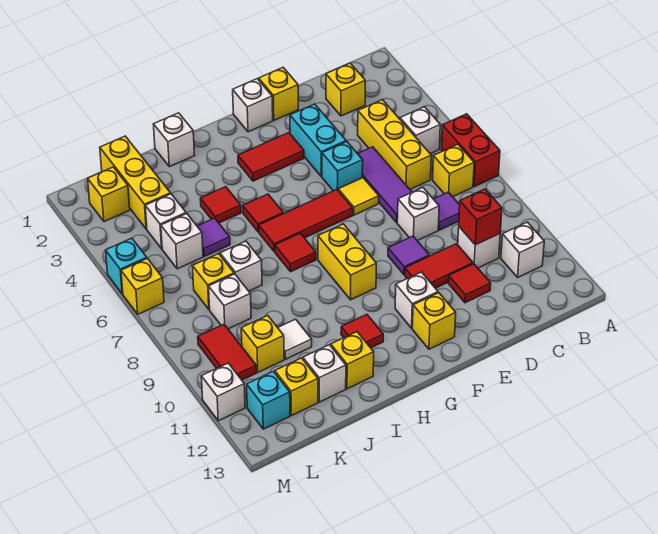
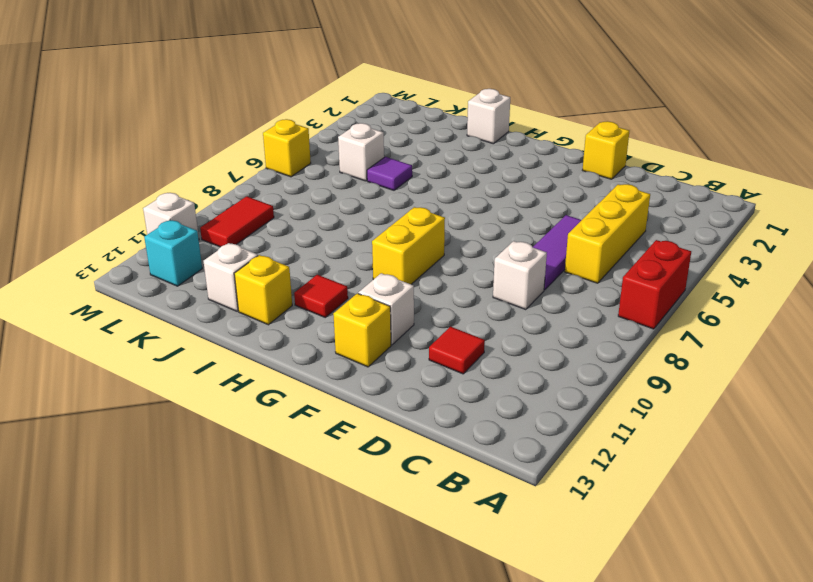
none -> white 1x1 brick [400,107,440,154]
none -> yellow 1x1 brick [433,144,474,197]
none -> white 1x1 brick [501,222,544,277]
none -> yellow 1x1 brick [326,63,365,116]

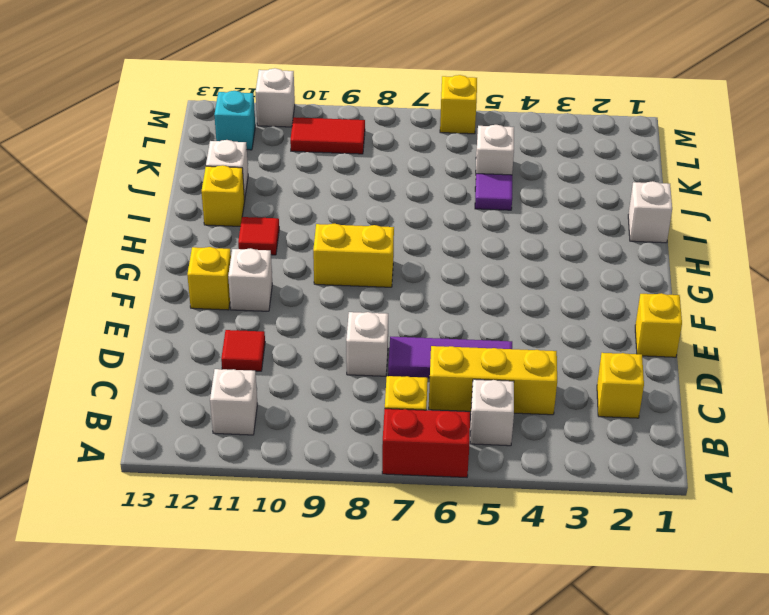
none -> purple 1x1 tile [434,192,460,230]
none -> white 1x1 brick [458,227,500,268]
none -> red 1x2 tile [405,244,473,288]
none -> cyan 1x2 brick [290,104,346,177]

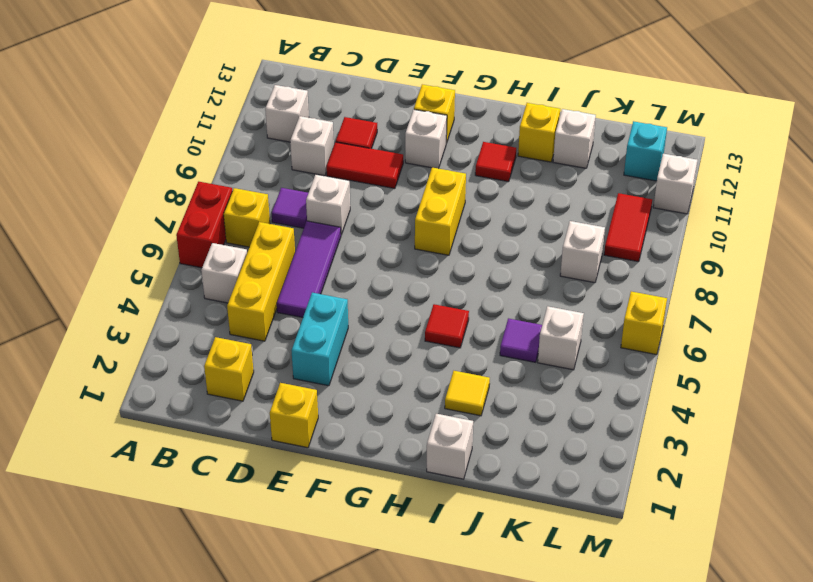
yellow 1x1 tile [445,371,490,416] -> yellow 1x1 tile moved to [338,178,379,215]
none -> cyan 1x1 brick [322,142,363,191]
none -> purple 1x1 tile [388,236,429,275]
none -> white 1x1 brick [233,79,273,132]
none -> red 1x2 tile [238,133,304,181]

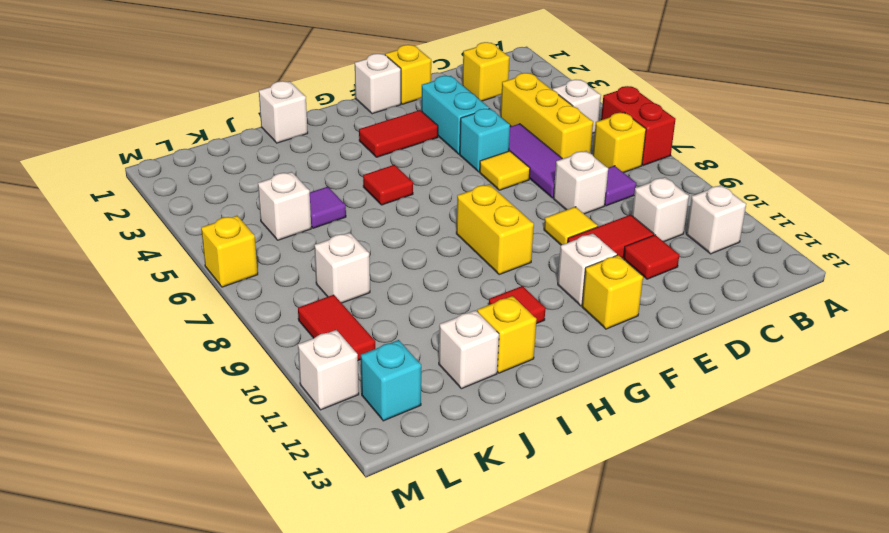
yellow 1x1 tile [544,207,598,245] -> purple 1x1 tile [388,236,429,275]
none -> red 1x3 tile [259,190,353,252]
none -> red 1x1 tile [275,233,316,272]
none -> red 1x1 tile [200,187,241,223]
none -> white 1x1 brick [220,241,262,291]

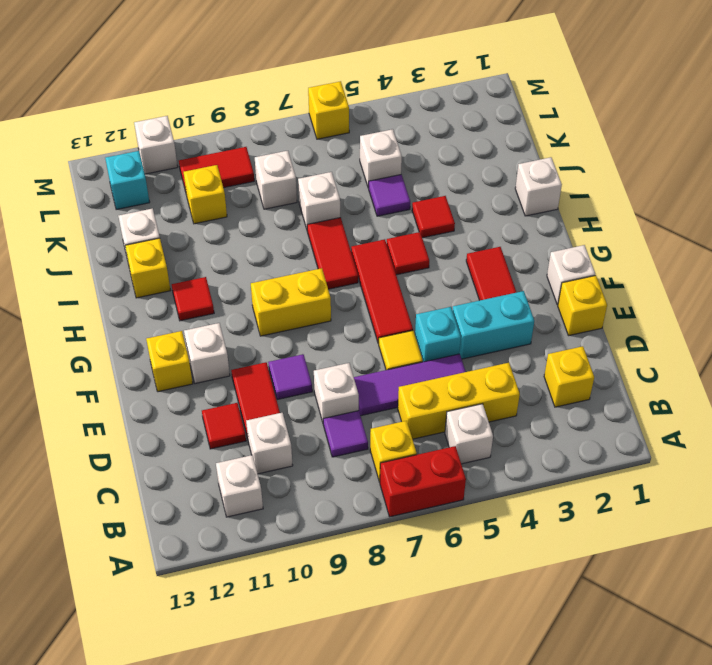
red 1x2 tile [307,218,358,289] -> red 1x1 tile [275,233,316,272]
none -> white 1x1 tile [278,319,312,359]
none -> yellow 1x3 brick [100,136,171,229]
none -> white 1x1 brick [145,194,186,249]
none -> yellow 1x1 brick [192,254,234,309]

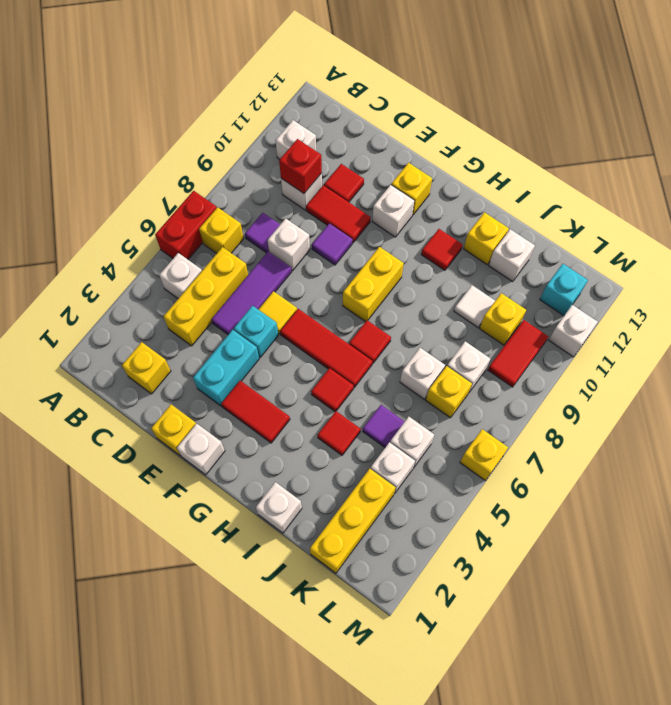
none -> yellow 1x1 brick [275,358,318,416]
none -> yellow 1x1 brick [88,167,130,222]
none -> cyan 1x1 brick [106,238,147,294]

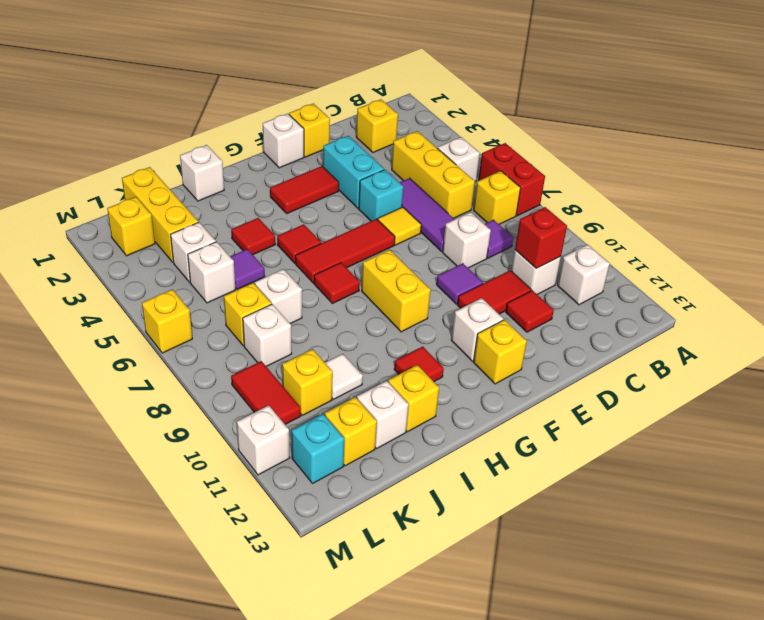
none -> cyan 1x1 brick [106,238,147,294]

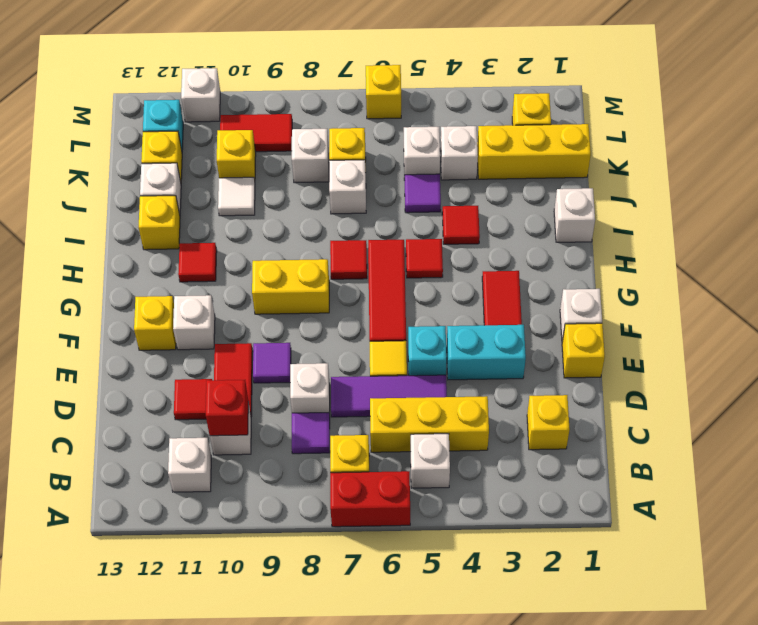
none -> cyan 1x1 brick [106,238,147,294]

